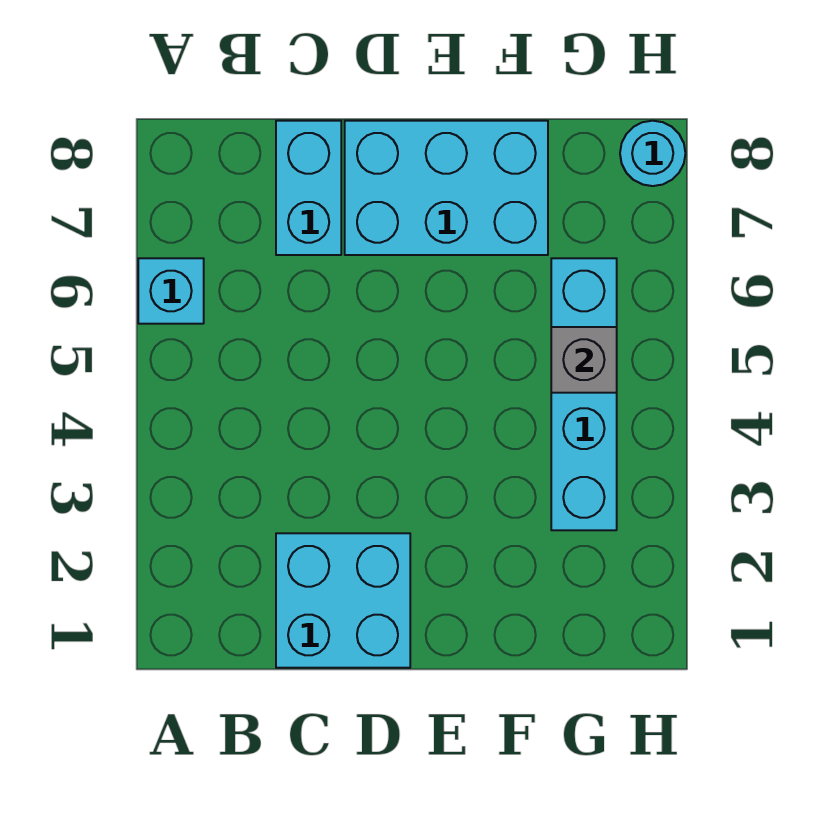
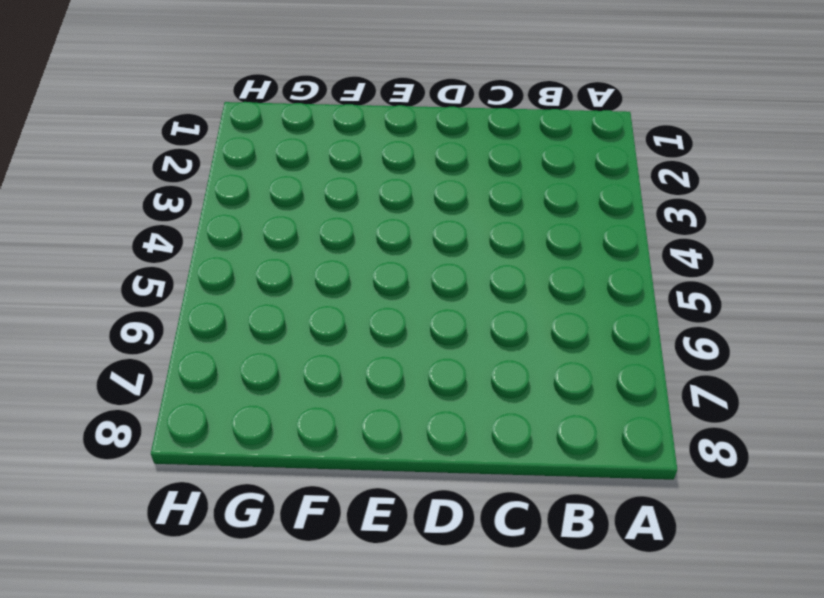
none -> cyan 1x1 brick [138,258,204,324]
none -> cyan 2x2 brick [276,533,410,668]

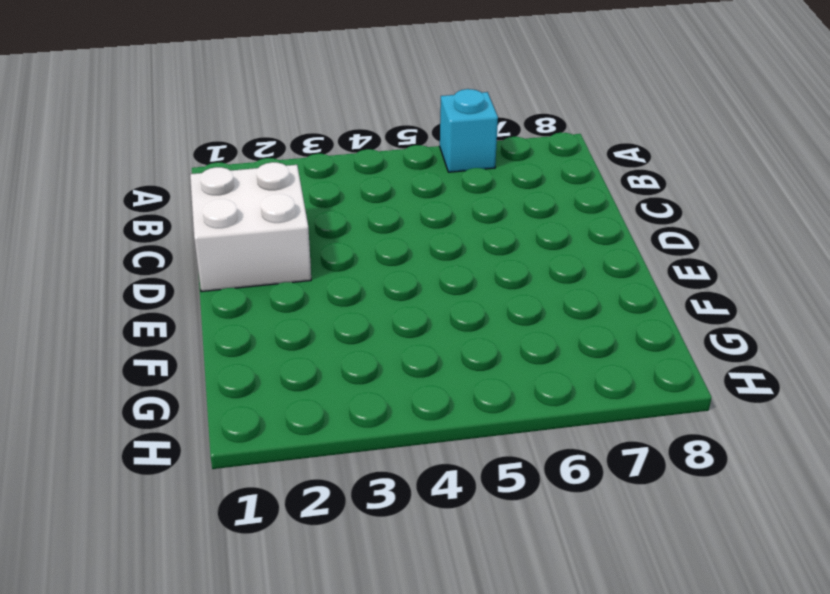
white 2x2 brick [190,162,311,292] -> cyan 2x2 brick [276,533,410,668]
none -> cyan 1x2 brick [276,121,341,255]
none -> cyan 2x3 brick [345,121,548,255]

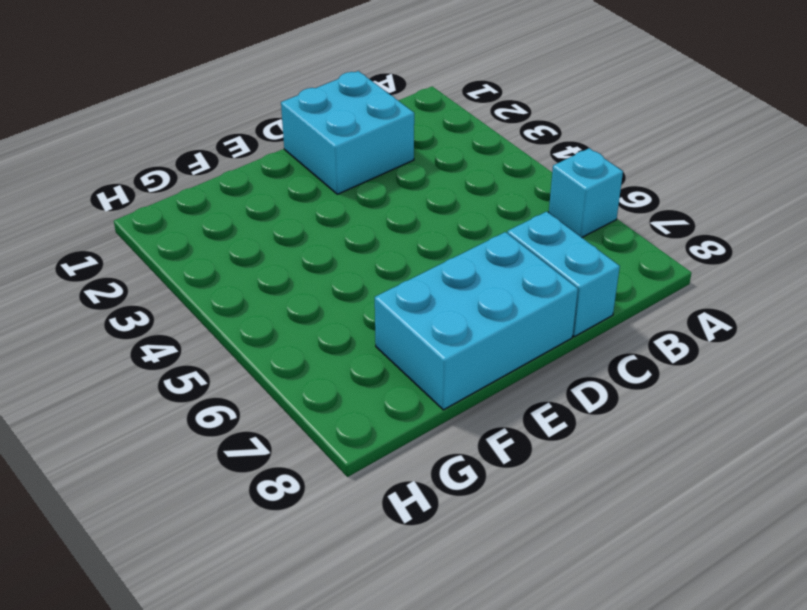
none -> cyan 1x4 brick [551,258,617,530]
none -> cyan 1x1 round brick [620,121,685,186]

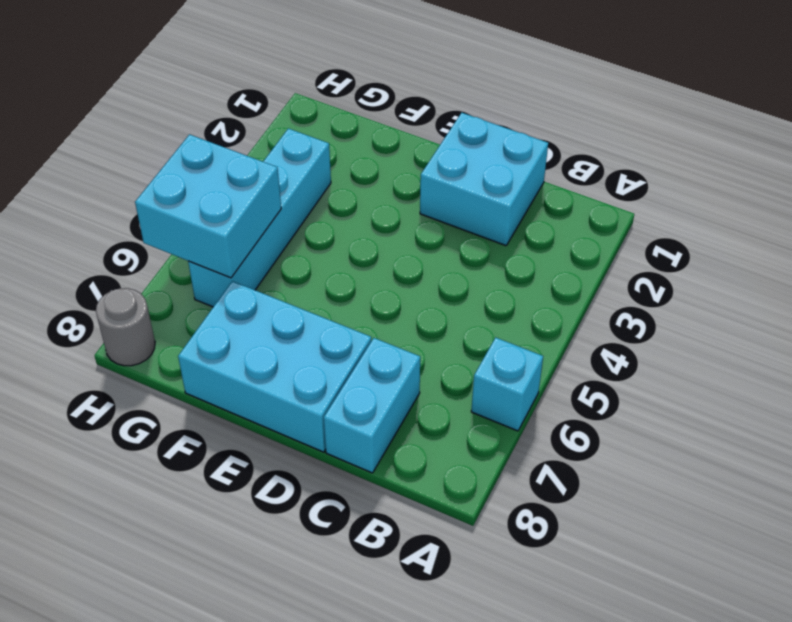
cyan 2x2 brick [135,134,281,278] -> grey 1x1 brick [551,327,617,393]
grey 1x1 round brick [96,288,155,366] -> cyan 1x1 round brick [620,121,685,186]

